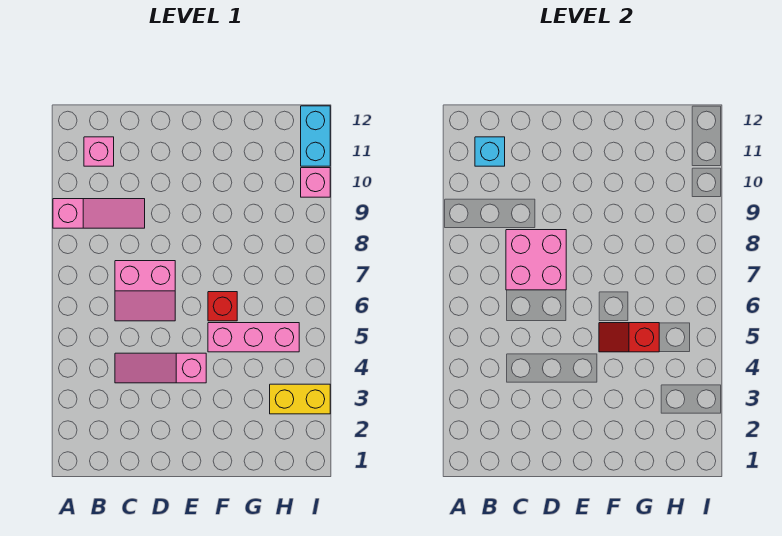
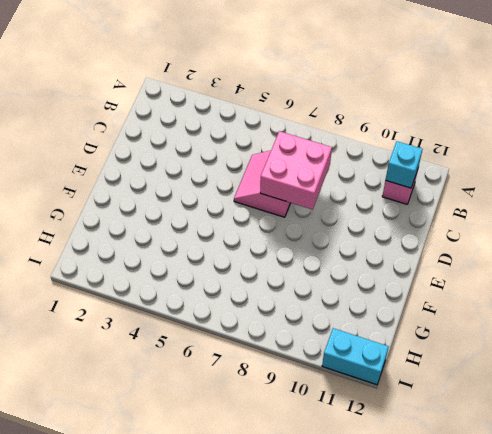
none -> pink 1x3 slope [53,199,145,228]
none -> pink 1x3 slope [115,353,206,383]
none -> pink 1x3 brick [208,323,299,352]

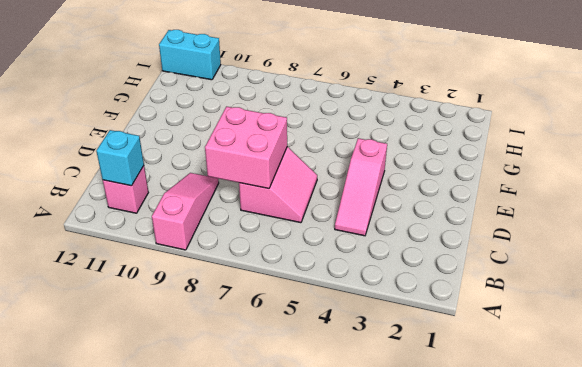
none -> pink 1x3 brick [208,323,299,352]
none -> red 1x1 brick [208,292,237,321]
none -> yellow 1x2 brick [270,384,330,414]

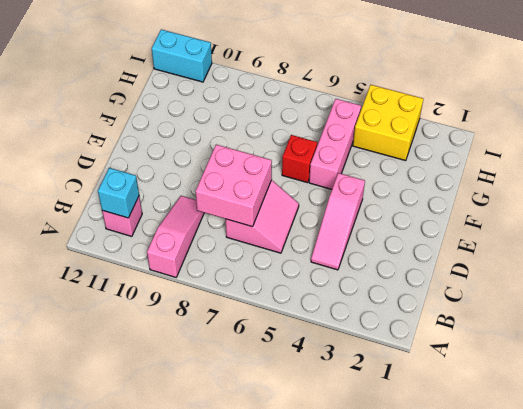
yellow 2x2 brick [353,85,423,161] -> yellow 1x2 brick [270,384,330,414]
none -> pink 1x1 brick [301,168,330,197]
none -> red 1x2 slope [599,323,659,352]

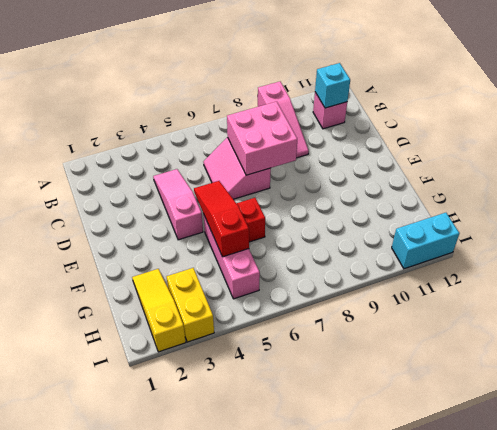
red 1x3 slope [194,181,249,257] -> red 1x2 slope [599,323,659,352]
yellow 1x3 slope [132,269,186,352] -> none
none -> pink 1x1 brick [301,168,330,197]

